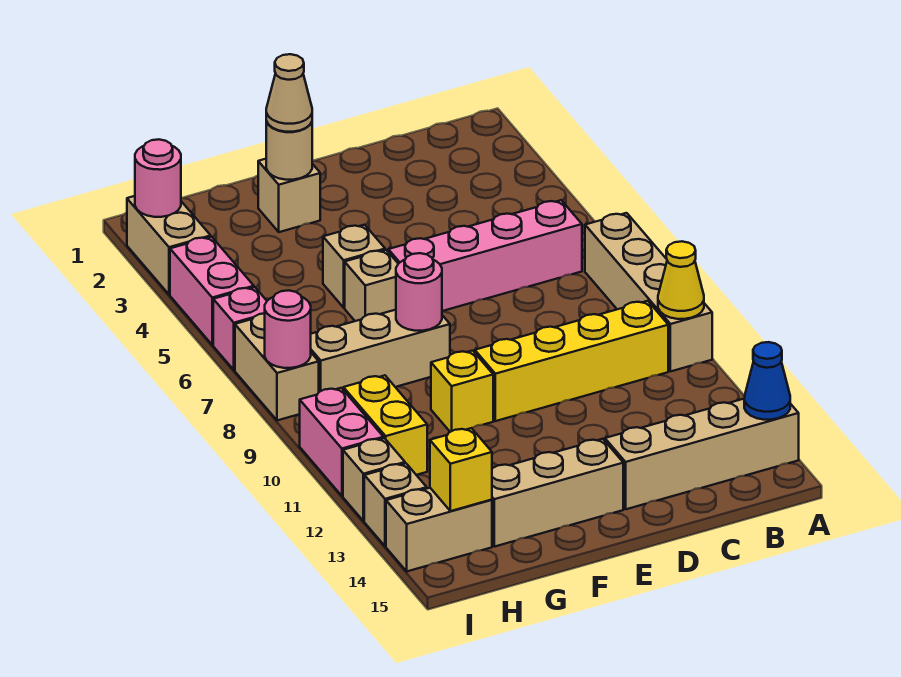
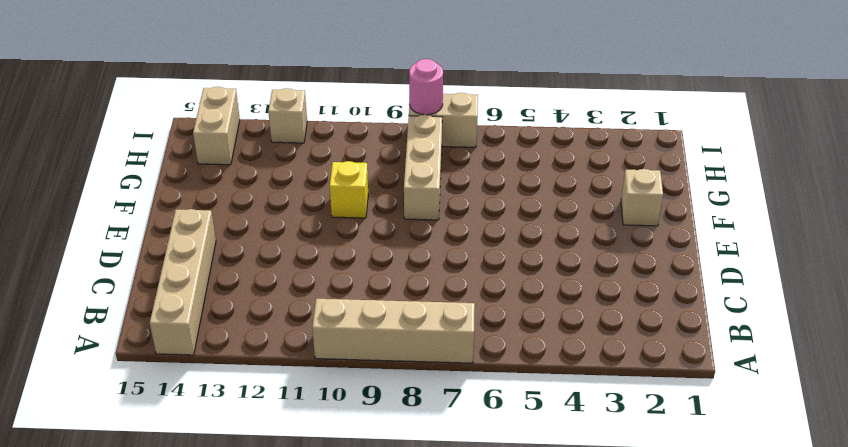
none -> pink 1x4 brick [388,200,582,311]
none -> yellow 1x4 brick [475,301,668,421]
none -> tan 1x3 brick [492,439,623,547]

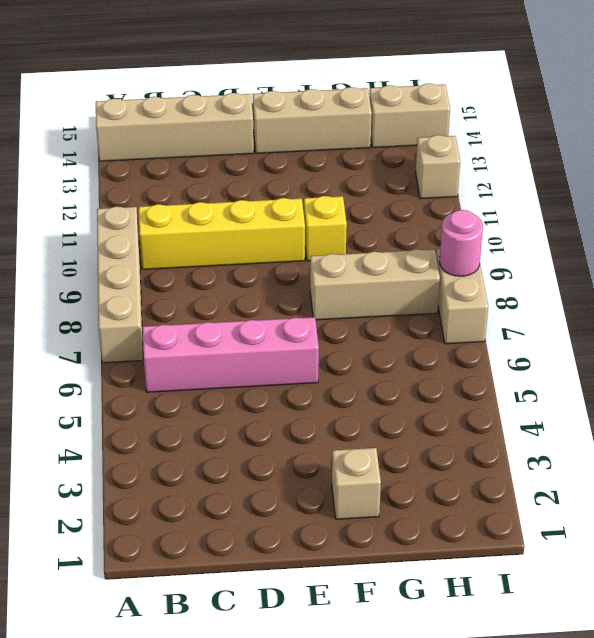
none -> tan 1x1 brick [323,225,385,308]
none -> tan 1x1 brick [345,250,398,321]
none -> yellow 1x2 brick [343,375,427,475]

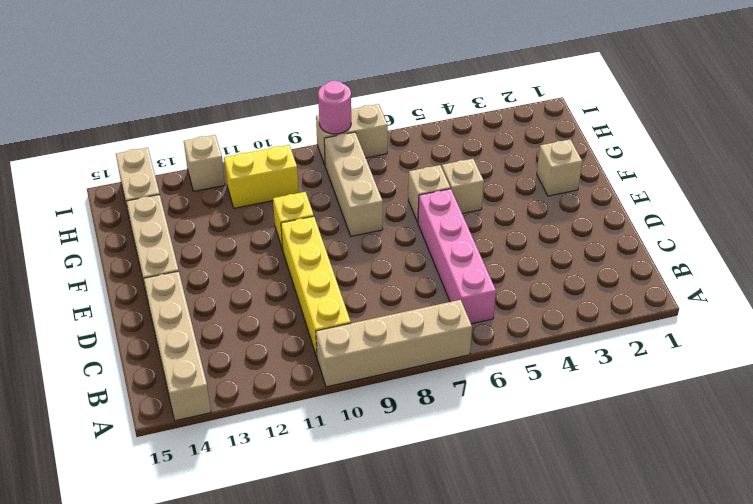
none -> tan 1x2 brick [127,196,211,295]
none -> pink 1x2 brick [170,237,254,345]
none -> pink 1x1 brick [213,287,267,370]

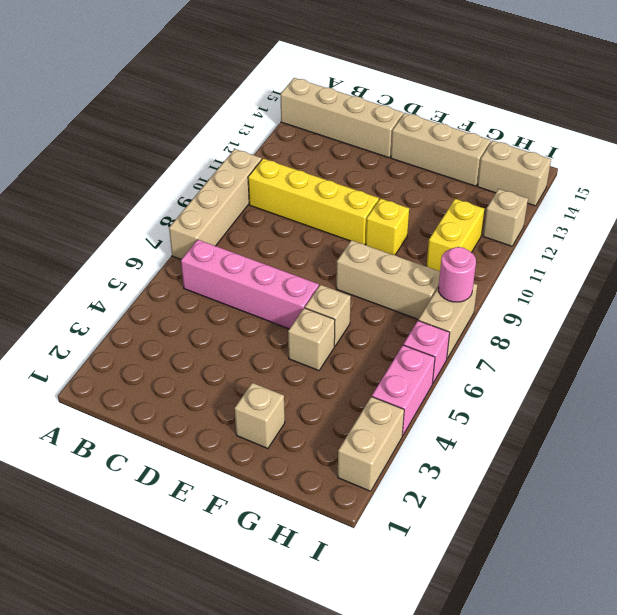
none -> pink 1x2 brick [300,388,384,496]
none -> tan 1x1 brick [364,463,427,546]
none -> yellow 1x1 cone [658,241,704,319]

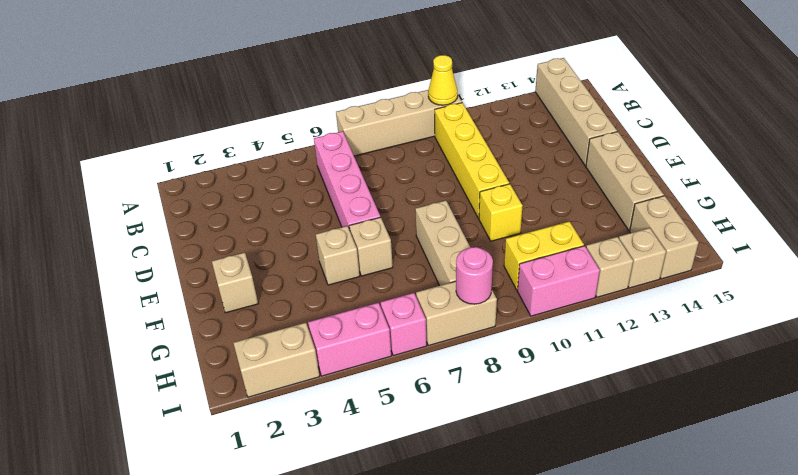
none -> blue 1x1 cone [744,342,790,420]
none -> tan 1x1 round brick [266,121,312,180]
none -> pink 1x1 round brick [396,253,442,331]

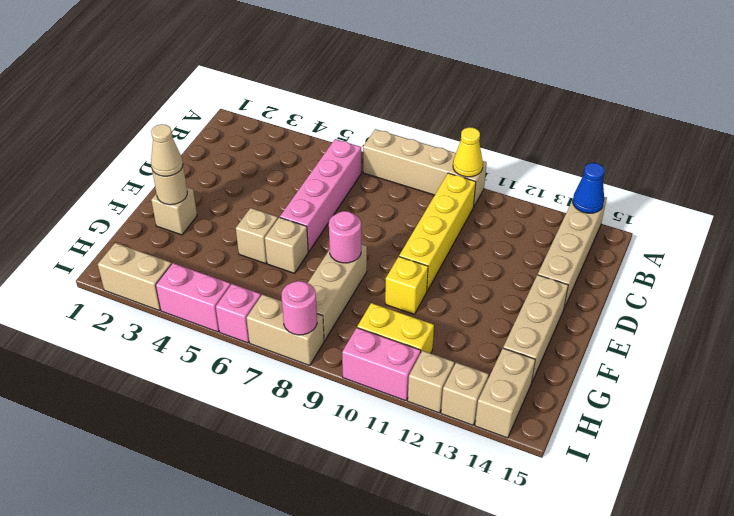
none -> yellow 1x1 brick [430,428,492,511]
none -> pink 1x1 round brick [135,139,181,217]

